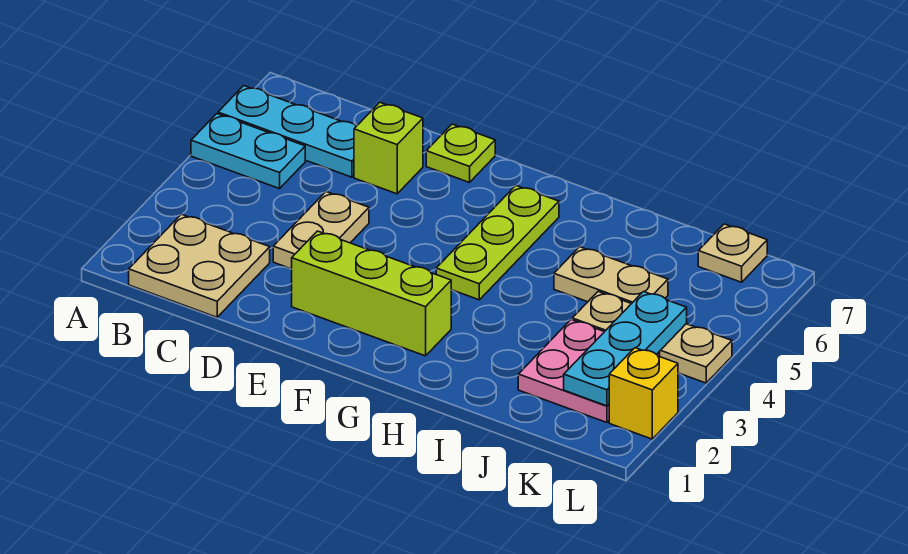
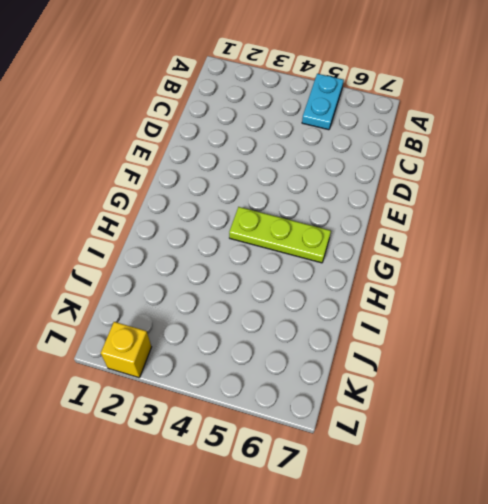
none -> cyan 1x3 plate [218,86,356,177]
none -> tan 2x2 plate [129,214,270,317]
none -> tan 1x2 plate [273,192,369,269]

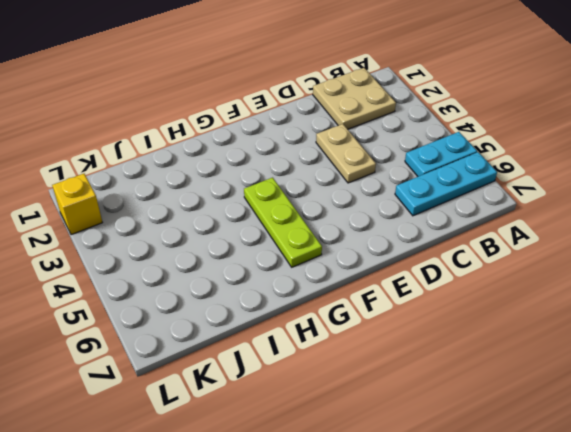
none -> lime 1x1 brick [354,102,423,194]
none -> lime 1x3 brick [292,231,451,356]
none -> lime 1x1 plate [426,124,495,182]

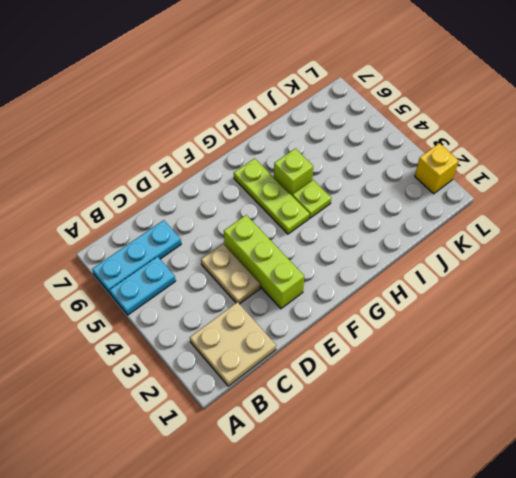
lime 1x3 brick [224,215,304,309] -> lime 1x3 brick turned to [292,231,451,356]
lime 1x1 plate [292,180,331,218] -> lime 1x1 plate moved to [426,124,495,182]
lime 1x1 brick [274,148,313,195] -> lime 1x1 brick moved to [354,102,423,194]
none -> tan 1x2 plate [554,247,668,304]
none -> pink 2x2 plate [518,320,660,422]
none -> tan 1x3 plate [572,292,732,383]

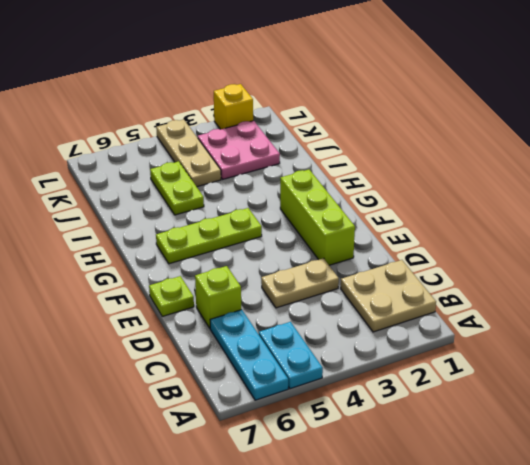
lime 1x2 plate [150,161,204,215] -> tan 1x2 plate [554,247,668,304]
none -> tan 1x1 plate [698,224,767,282]
none -> cyan 1x3 plate [564,292,687,406]

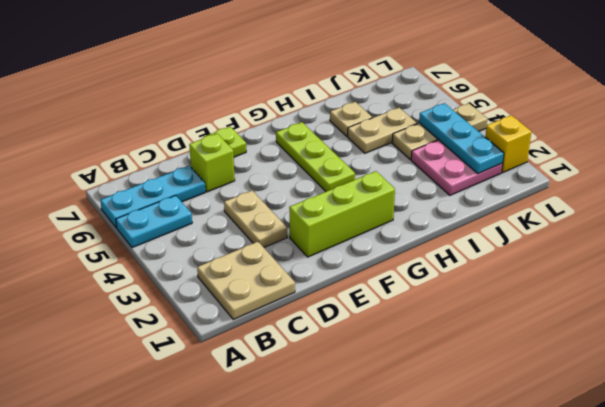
tan 1x1 plate [330,102,372,136] -> tan 1x1 plate moved to [698,224,767,282]

